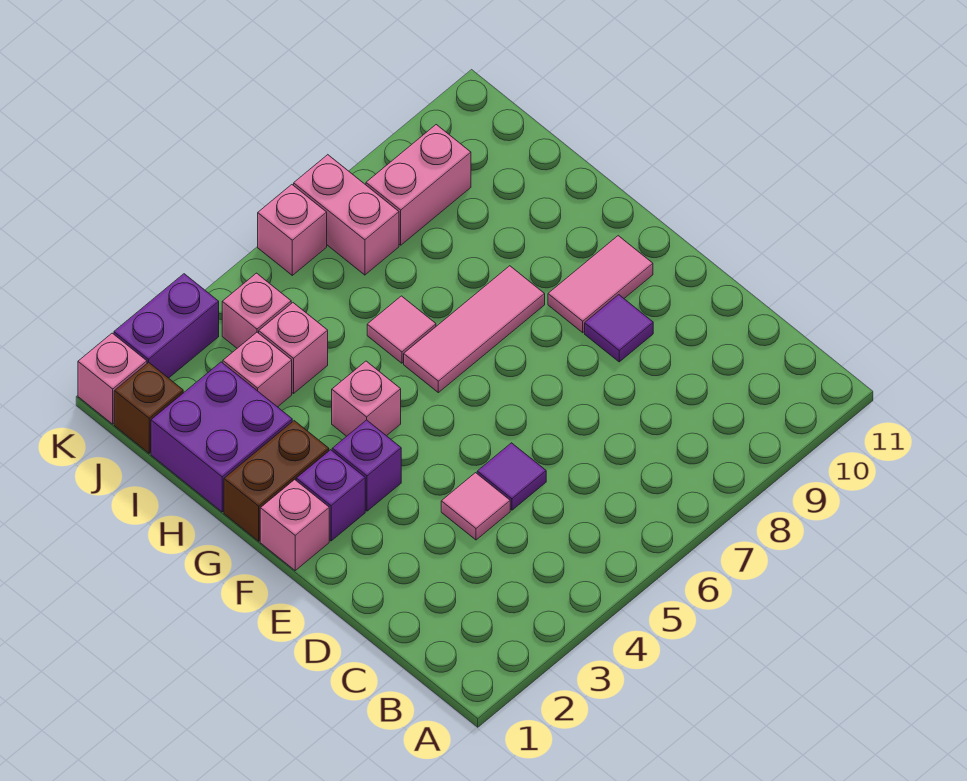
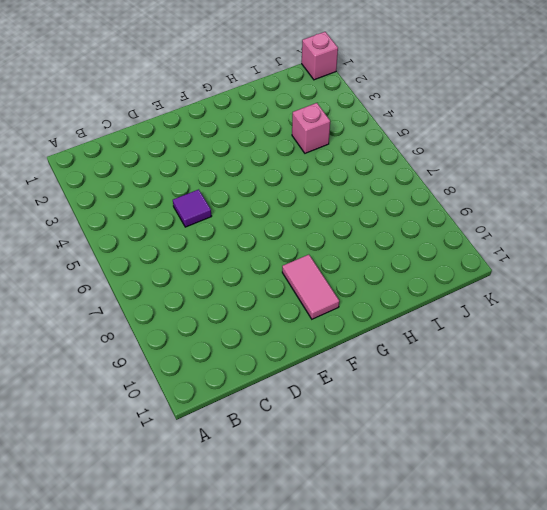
none -> pink 1x1 tile [441,473,510,540]
none -> purple 1x1 tile [585,295,653,362]
none -> pink 1x1 brick [260,480,329,570]

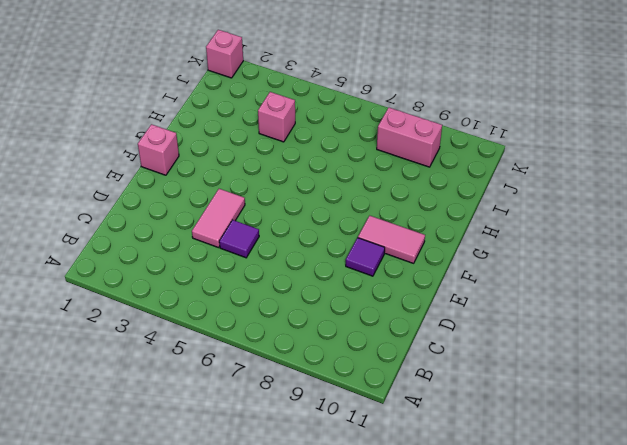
pink 1x2 tile [192,189,245,248] -> pink 1x1 tile [441,473,510,540]
none -> purple 1x1 brick [296,450,365,541]
none -> purple 1x1 brick [332,420,401,511]
none -> brown 1x2 brick [224,421,329,541]

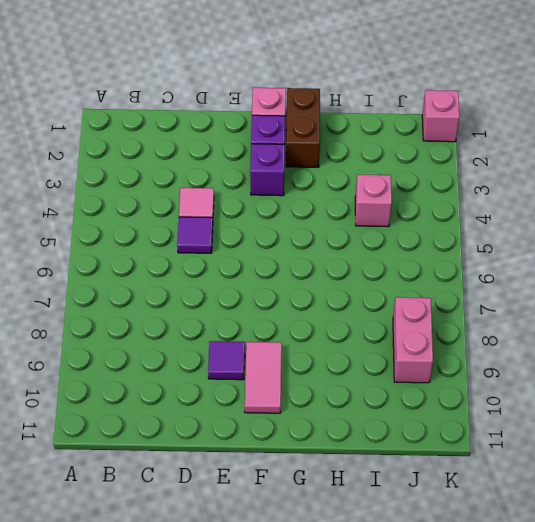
none -> pink 1x1 brick [332,361,401,436]
none -> pink 1x3 tile [404,266,545,393]
none -> purple 2x2 brick [151,362,292,512]

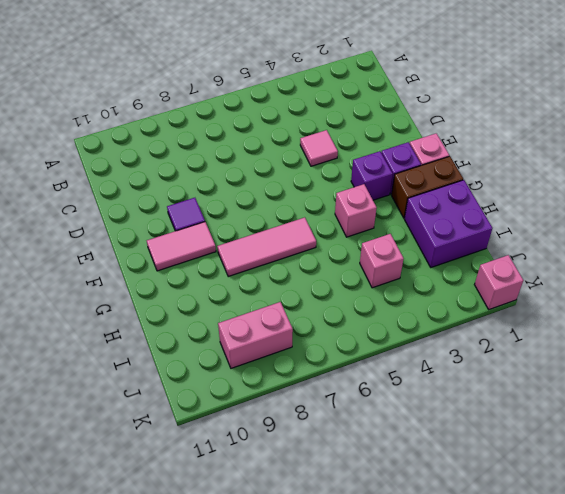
none -> purple 1x1 tile [477,443,546,510]
none -> pink 1x1 tile [367,296,436,363]
none -> pink 1x1 brick [223,332,292,407]

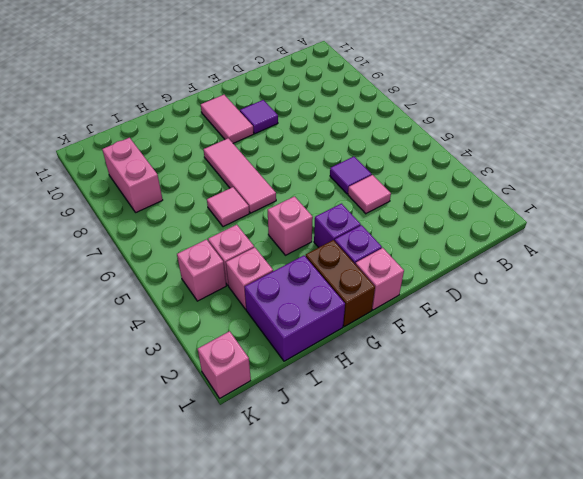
none -> brown 1x1 brick [114,362,183,453]
none -> pink 1x2 brick [294,155,399,275]
none -> purple 1x2 brick [114,274,219,378]

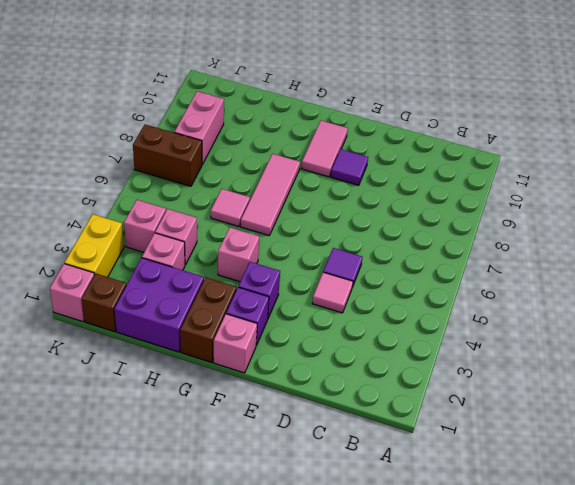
brown 1x2 brick [133,124,202,186] -> pink 1x2 brick [294,155,399,275]
yellow 1x2 brick [65,214,124,277] -> purple 1x2 brick [114,274,219,378]
none -> pink 1x1 brick [258,185,327,275]

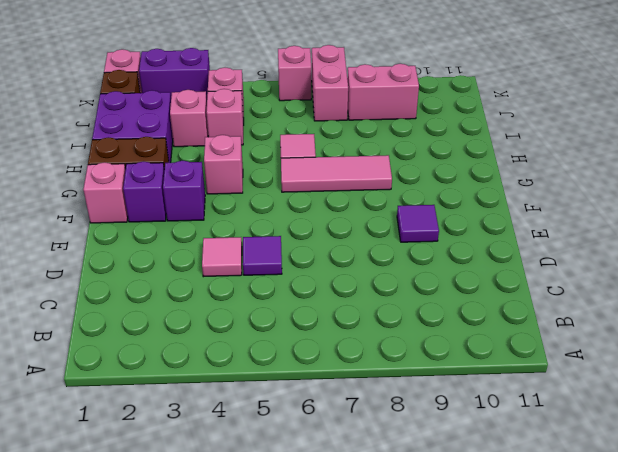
none -> pink 1x2 tile [548,236,653,333]

